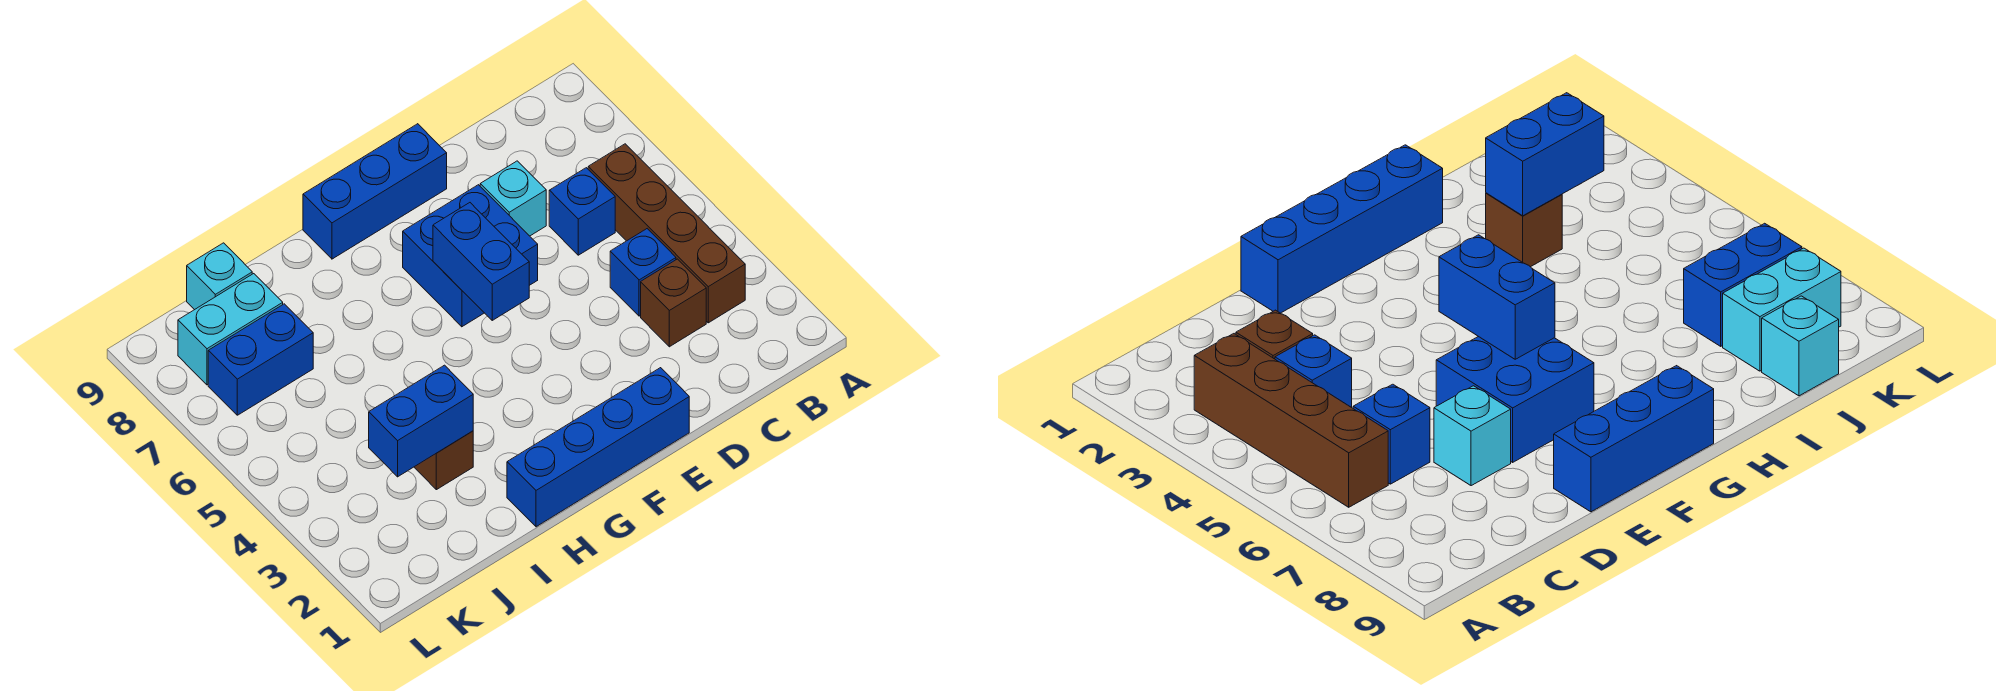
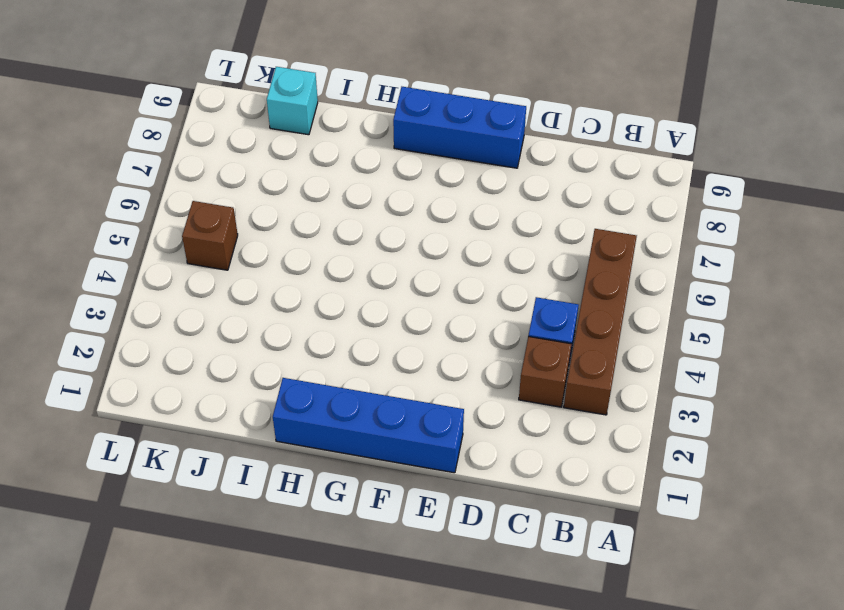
brown 1x1 brick [182,201,238,270] -> brown 1x1 brick moved to [414,431,473,490]
none -> blue 1x1 brick [549,168,615,255]
none -> cyan 1x1 brick [480,161,546,236]
none -> blue 2x2 brick [403,185,538,327]

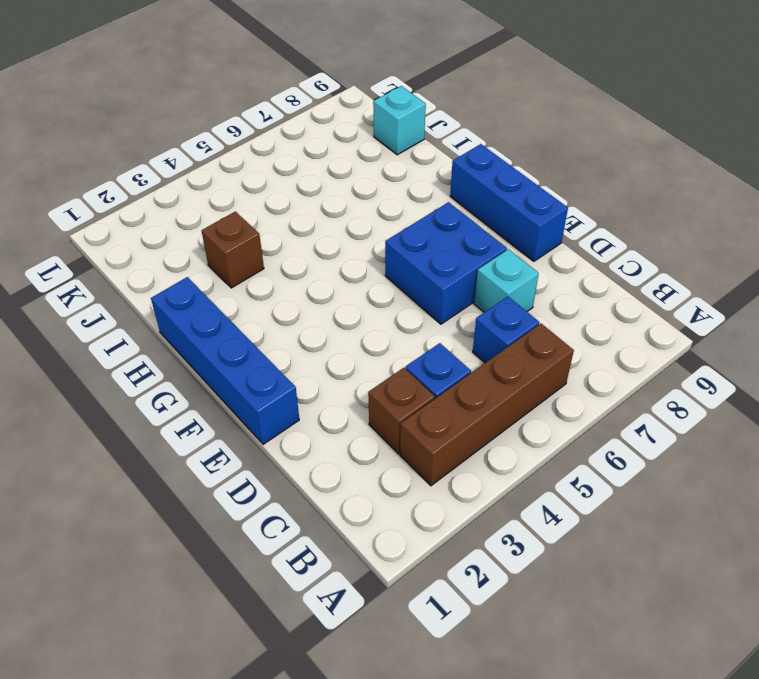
none -> blue 1x2 brick [208,304,313,415]
none -> cyan 1x2 brick [178,274,283,385]
none -> blue 1x2 brick [433,203,529,320]

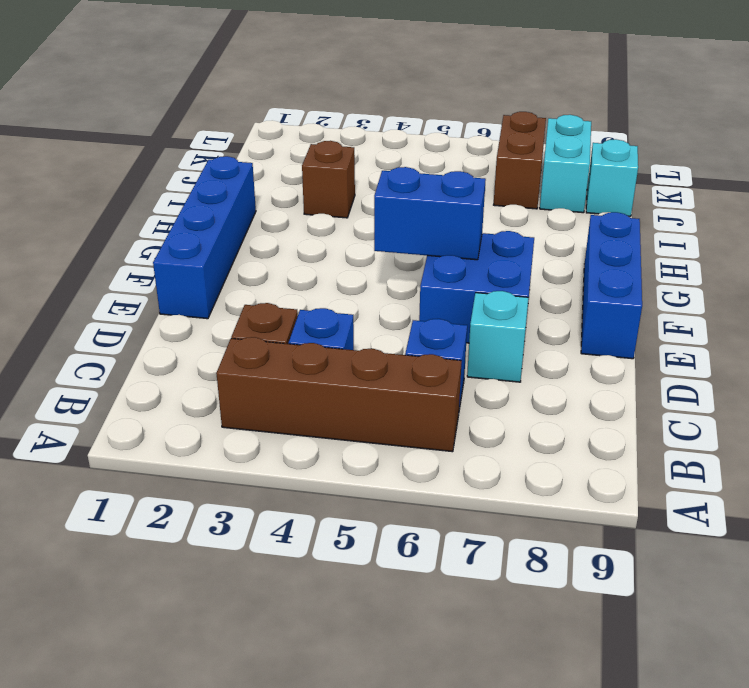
brown 1x2 brick [494,112,546,209] -> blue 1x2 brick [208,304,313,415]
none -> blue 1x2 brick [369,365,473,477]

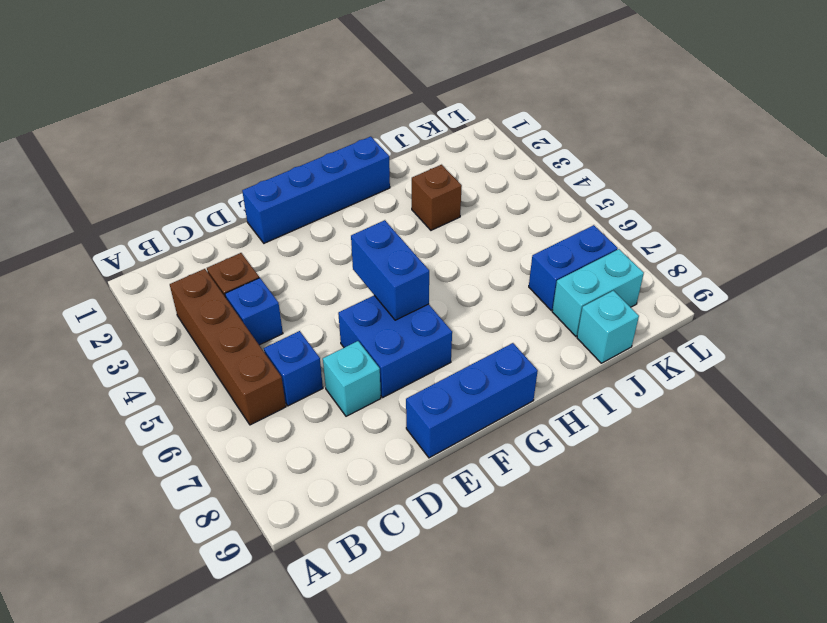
none -> blue 1x2 brick [369,365,473,477]

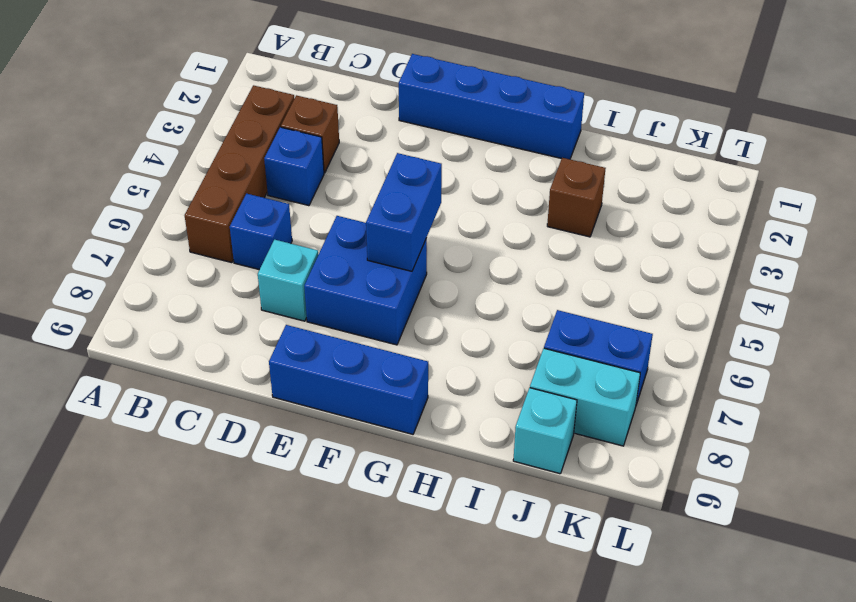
none -> blue 1x2 brick [369,365,473,477]

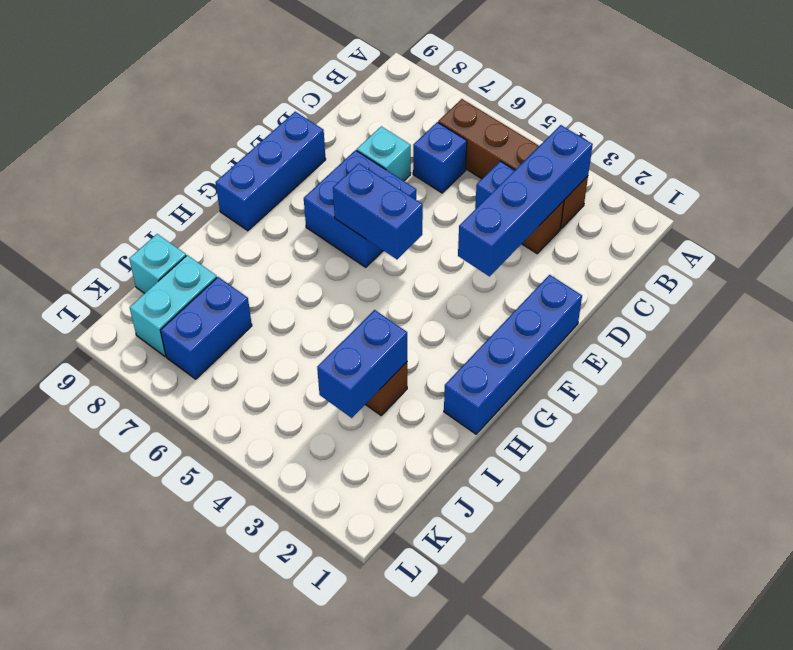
blue 1x4 brick [458,125,593,276] -> none

